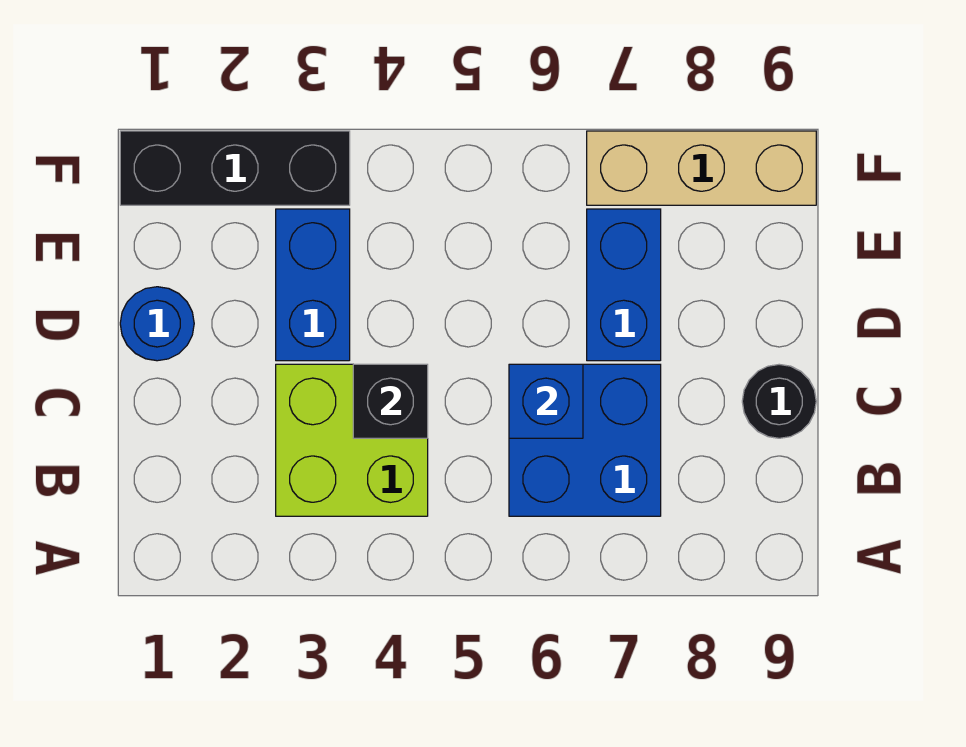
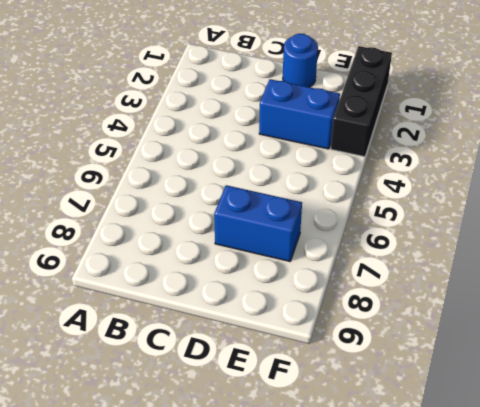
none -> lime 2x2 brick [276,364,428,516]
none -> blue 2x2 brick [509,364,661,516]

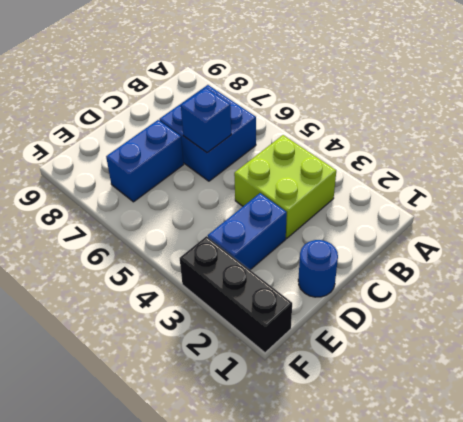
none -> black 1x1 round brick [742,364,816,438]
none -> tan 1x3 brick [587,131,816,205]

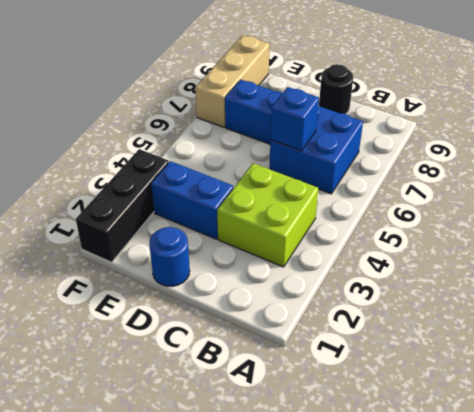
none -> black 1x1 brick [353,364,428,438]

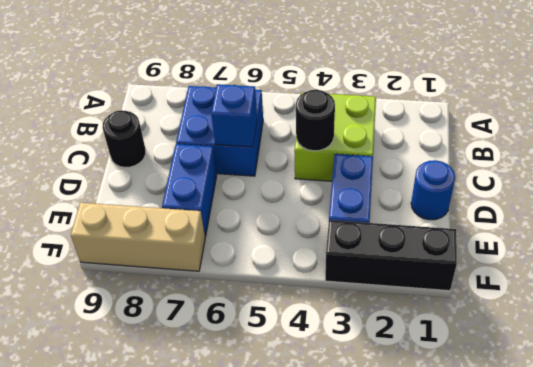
black 1x1 round brick [296,89,335,151] -> black 1x1 brick [353,364,428,438]

